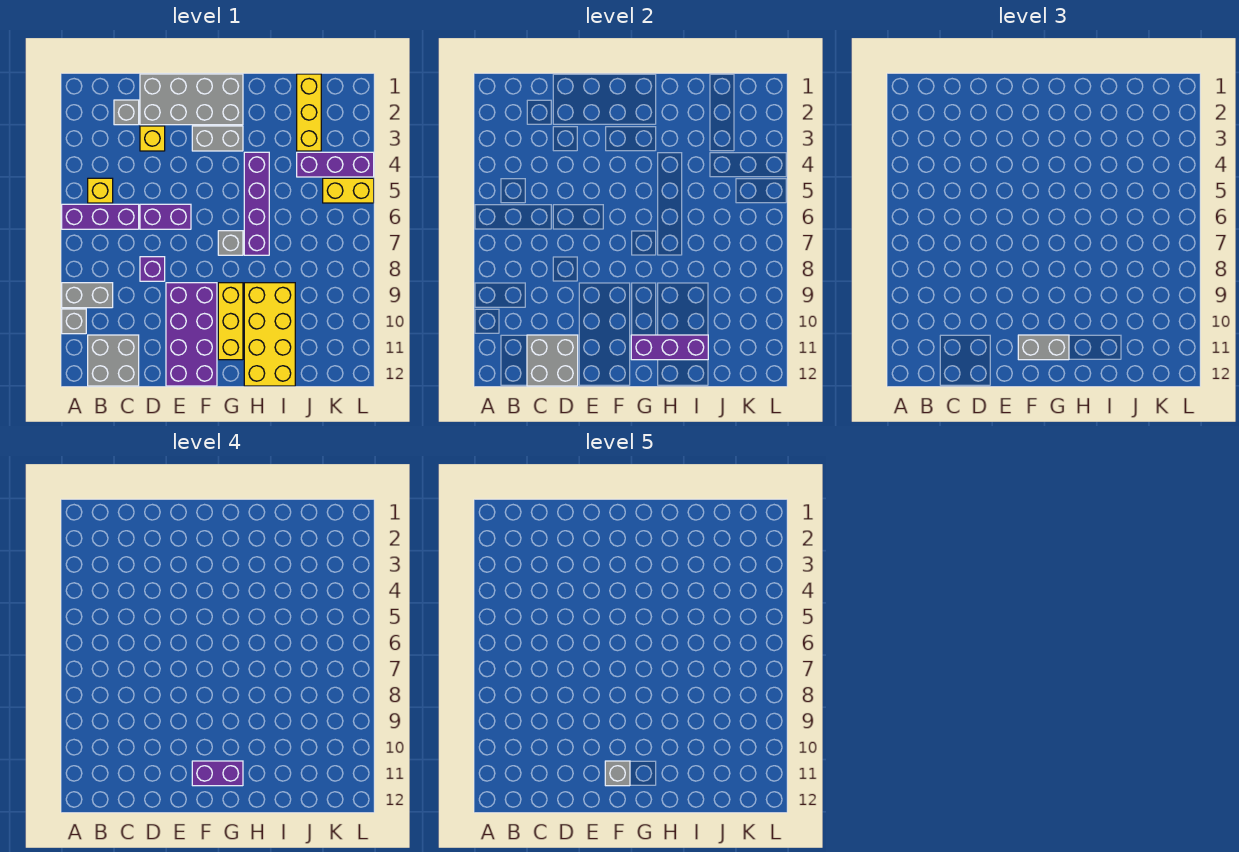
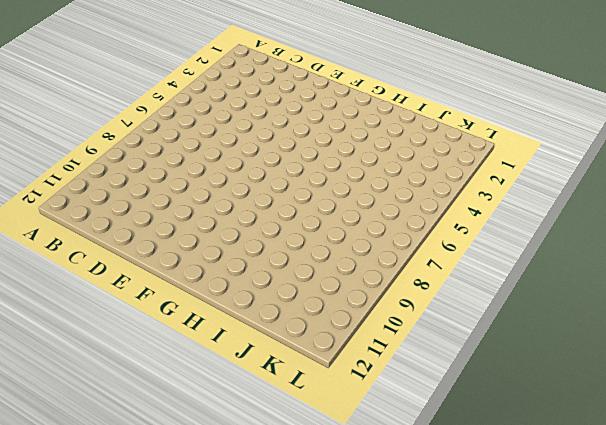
none -> purple 1x3 brick [62,204,139,229]
none -> grey 1x2 brick [62,283,113,308]
none -> grey 1x1 brick [62,309,86,334]

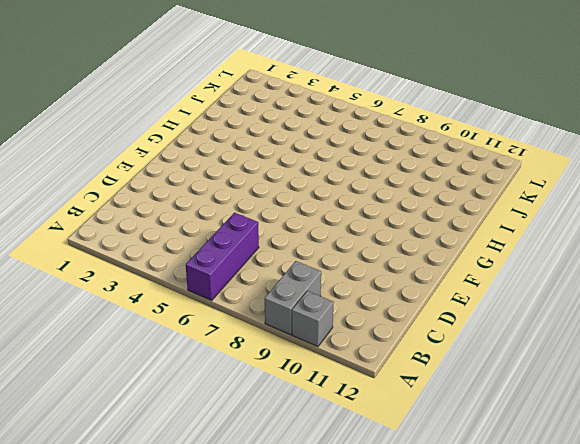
none -> yellow 1x1 brick [88,178,113,203]
none -> grey 2x2 brick [88,335,139,386]
none -> grey 1x1 brick [114,100,139,125]

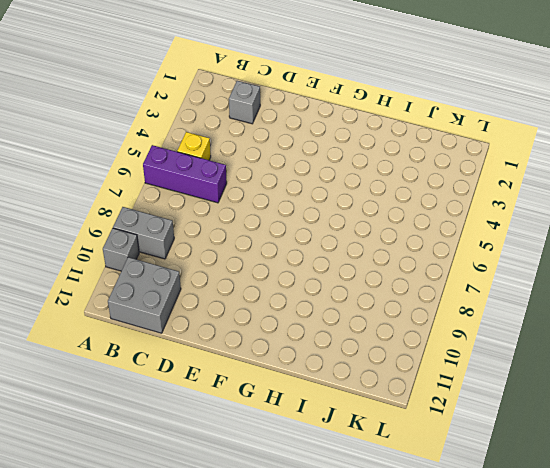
none -> grey 2x4 brick [140,74,243,125]
none -> yellow 1x1 brick [140,126,165,151]
none -> purple 1x2 brick [140,204,191,229]

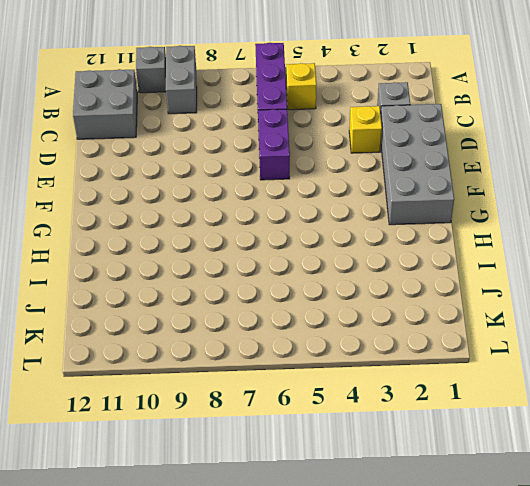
none -> purple 1x1 brick [140,257,165,281]
none -> purple 2x4 brick [166,283,217,386]
none -> grey 1x2 brick [192,126,243,151]

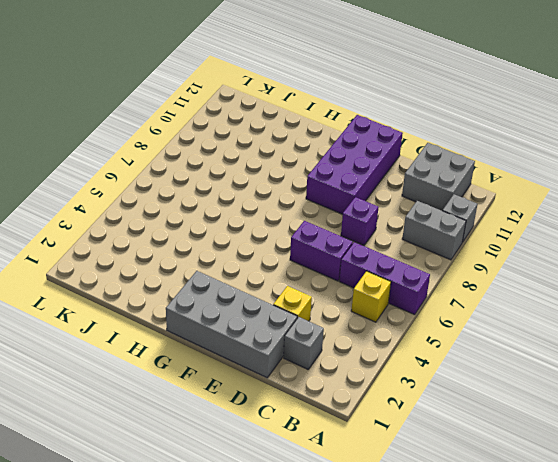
none -> grey 1x2 brick [192,126,243,151]
none -> grey 1x1 brick [218,231,243,255]
none -> yellow 1x3 brick [218,283,243,360]

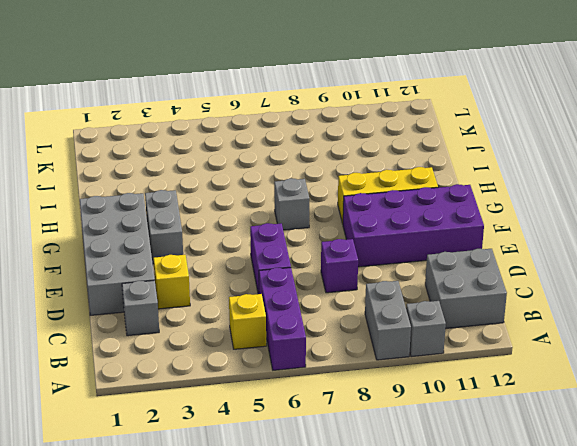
none -> purple 1x4 brick [244,152,269,255]
none -> yellow 2x4 brick [244,283,295,386]
none -> yellow 1x3 brick [297,74,321,151]

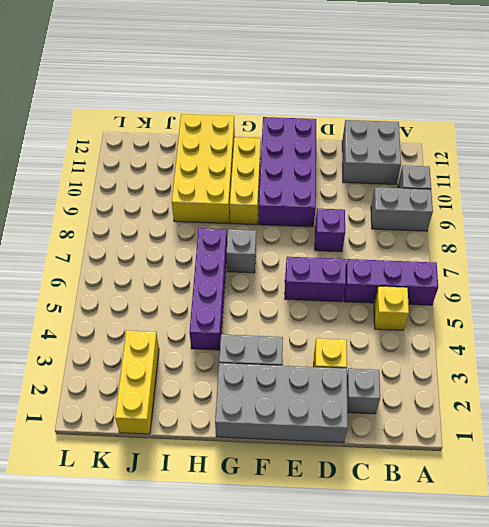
none -> purple 1x3 brick [297,152,374,177]
none -> yellow 1x2 brick [323,178,374,203]
none -> grey 2x2 brick [527,335,578,386]

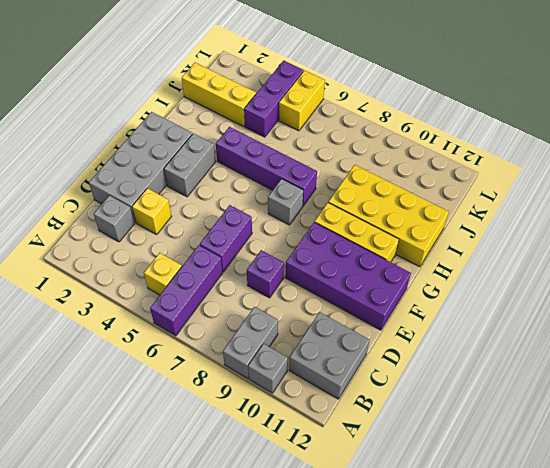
none -> grey 2x2 brick [527,335,578,386]
none -> purple 1x3 brick [631,335,708,360]
none -> grey 1x2 brick [1018,335,1069,360]

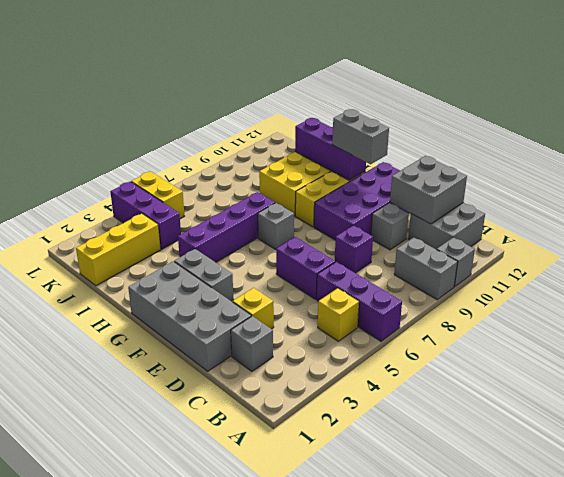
grey 1x1 brick [371,203,409,250] -> grey 1x1 brick moved to [605,761,630,786]
none -> purple 1x2 brick [192,761,243,786]

